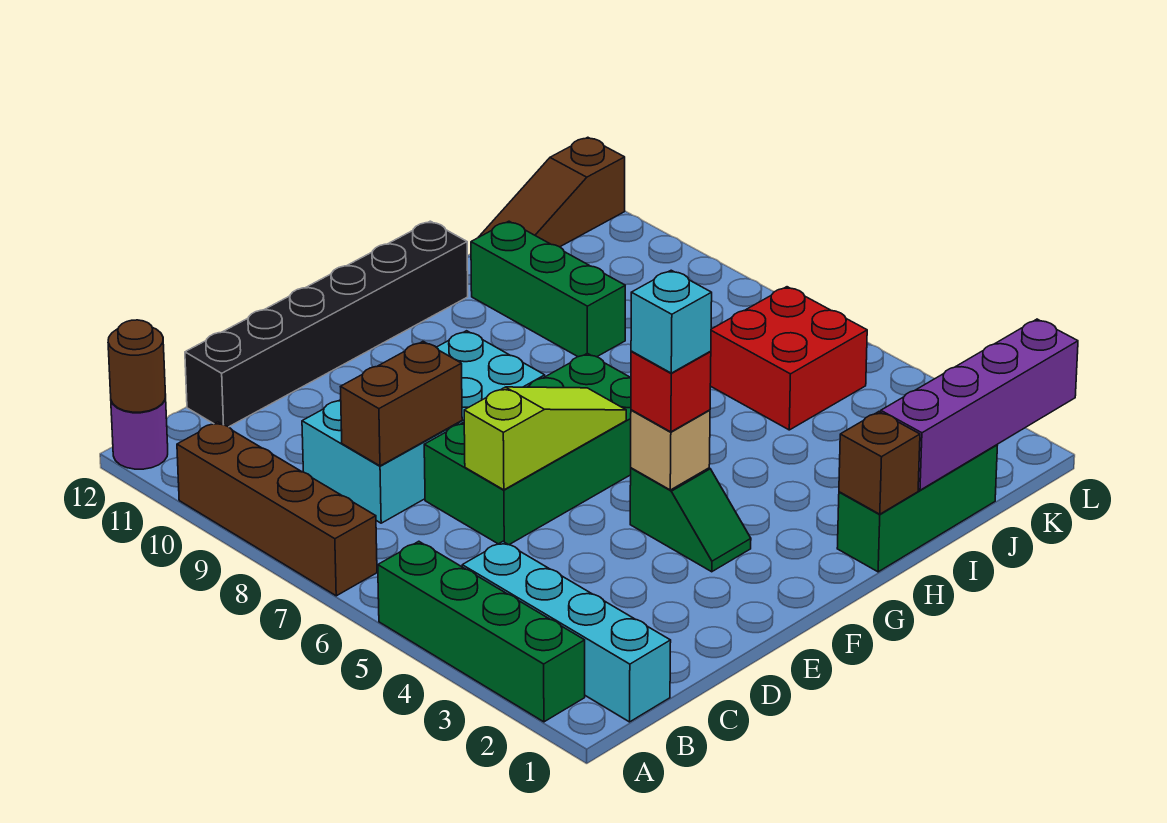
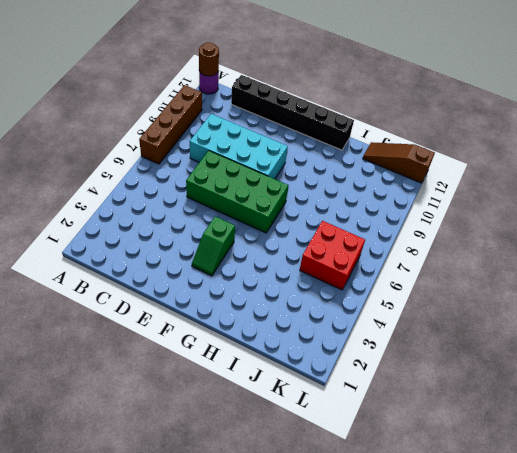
none -> green 1x4 brick [378,541,585,722]
none -> cyan 1x4 brick [462,542,671,722]
none -> green 1x3 brick [837,445,997,572]

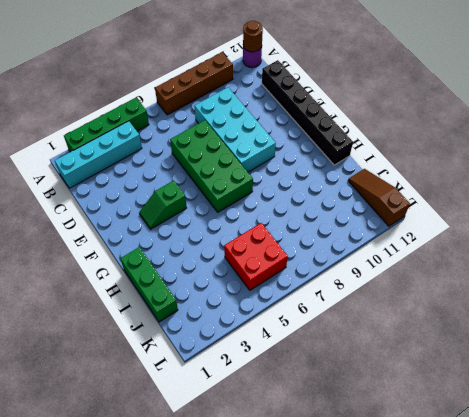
none -> green 1x3 brick [471,221,625,357]
none -> brown 1x2 brick [341,342,462,466]
none -> lime 1x3 slope [464,387,626,490]

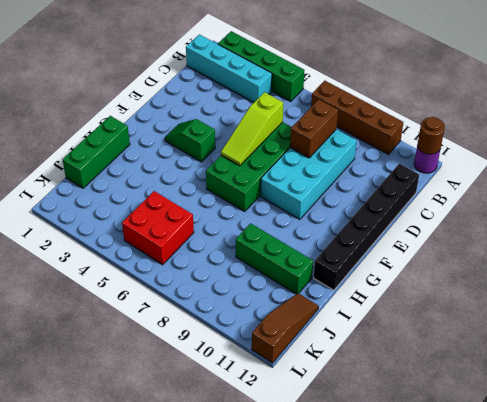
none -> tan 1x1 brick [631,410,710,490]
none -> brown 1x1 brick [839,412,920,514]
none -> purple 1x4 brick [881,319,1078,490]

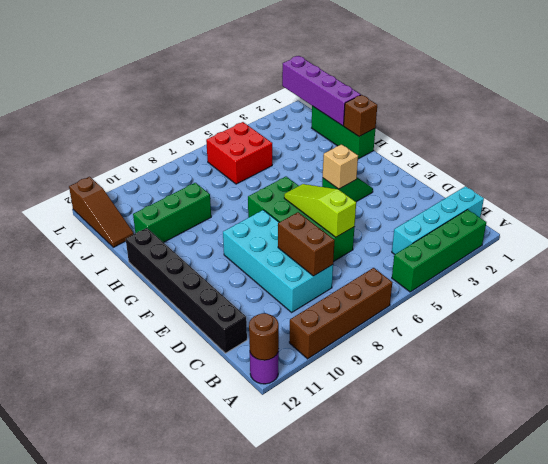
none -> red 1x1 brick [631,351,711,432]
none -> cyan 1x1 brick [631,270,712,373]

